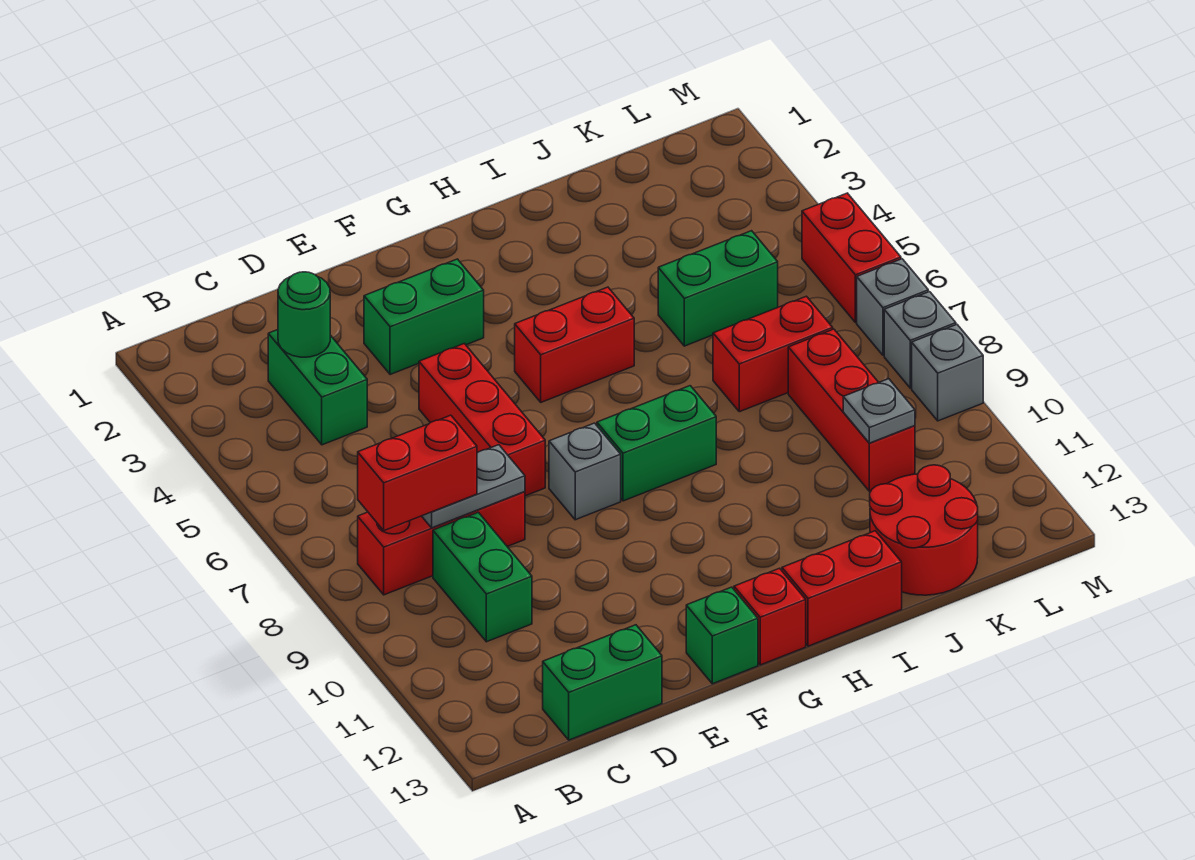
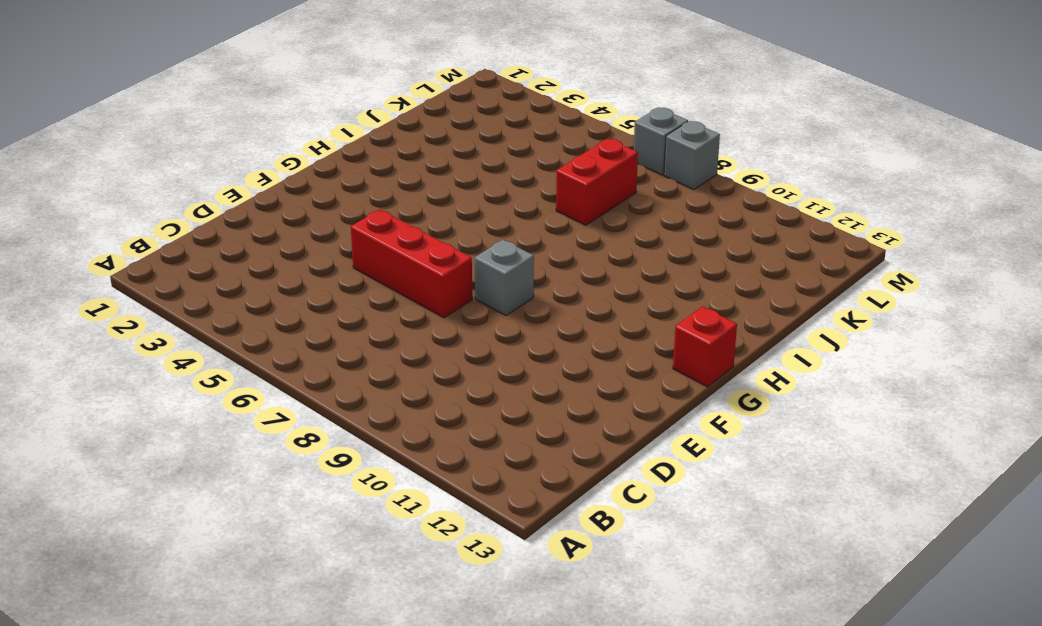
none -> red 1x3 brick [358,492,525,595]
none -> green 1x2 brick [268,330,367,445]
none -> green 1x2 brick [433,512,532,642]

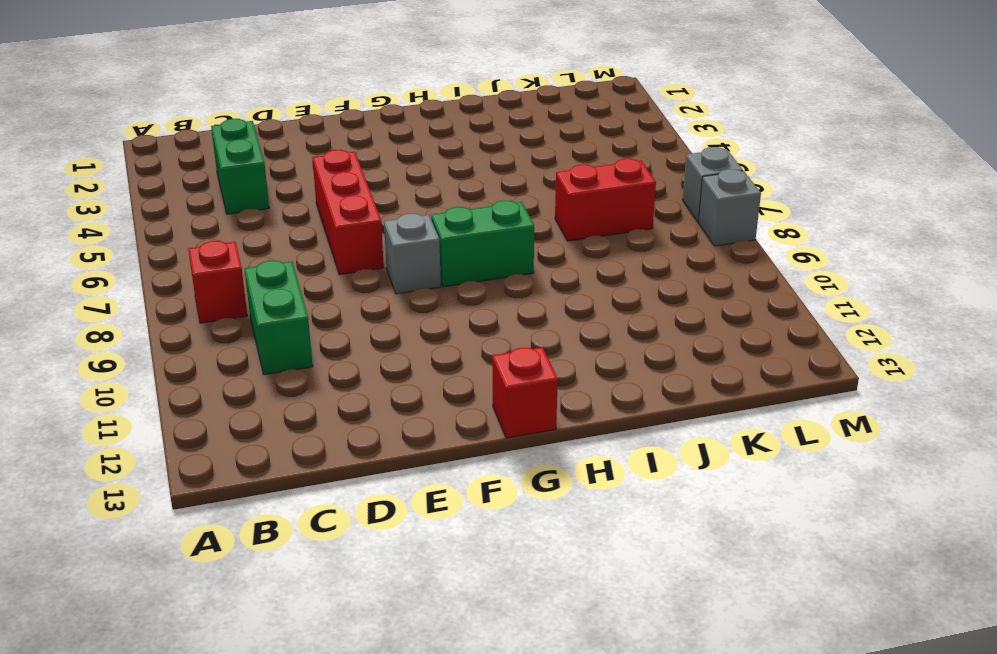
red 1x1 brick [188,241,247,323] -> red 1x3 brick [358,492,525,595]
none -> green 1x2 brick [543,625,662,740]
none -> green 1x2 brick [364,259,484,375]
none -> green 1x1 brick [686,587,758,684]

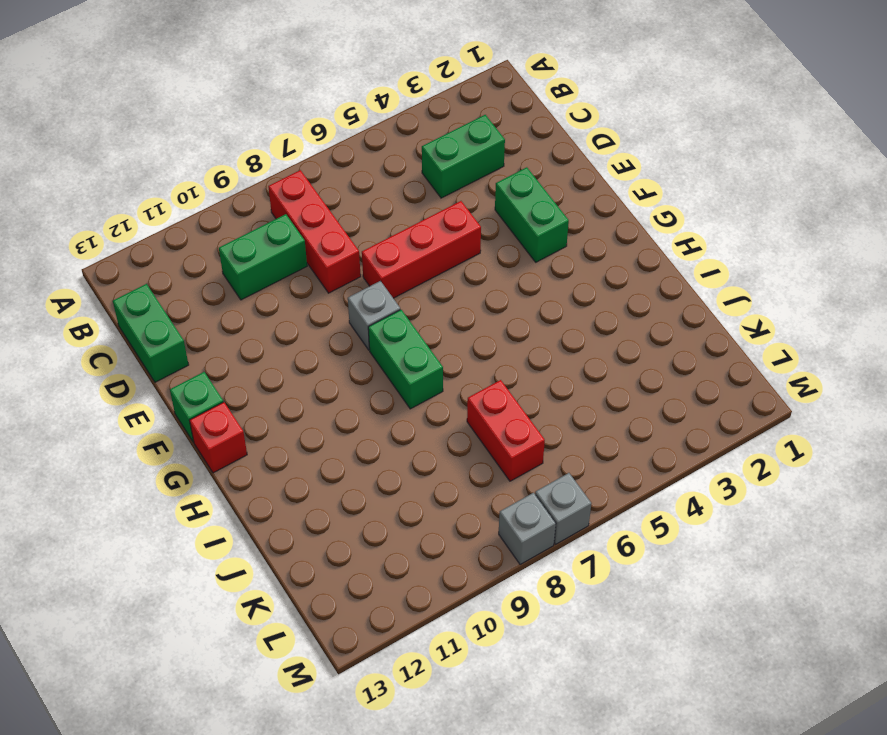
none -> red 1x2 brick [515,287,634,402]
none -> red 1x2 brick [782,531,902,646]
none -> green 1x2 brick [658,231,778,346]

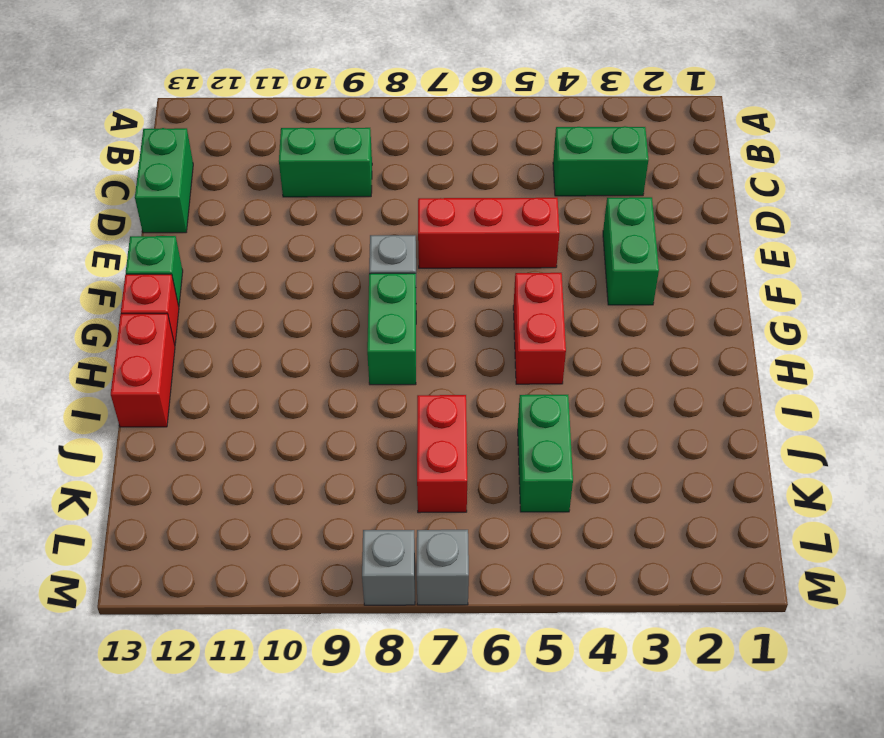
none -> red 1x3 brick [358,492,525,595]
none -> red 2x2 round brick [870,465,978,595]
none -> red 1x3 brick [788,329,915,491]

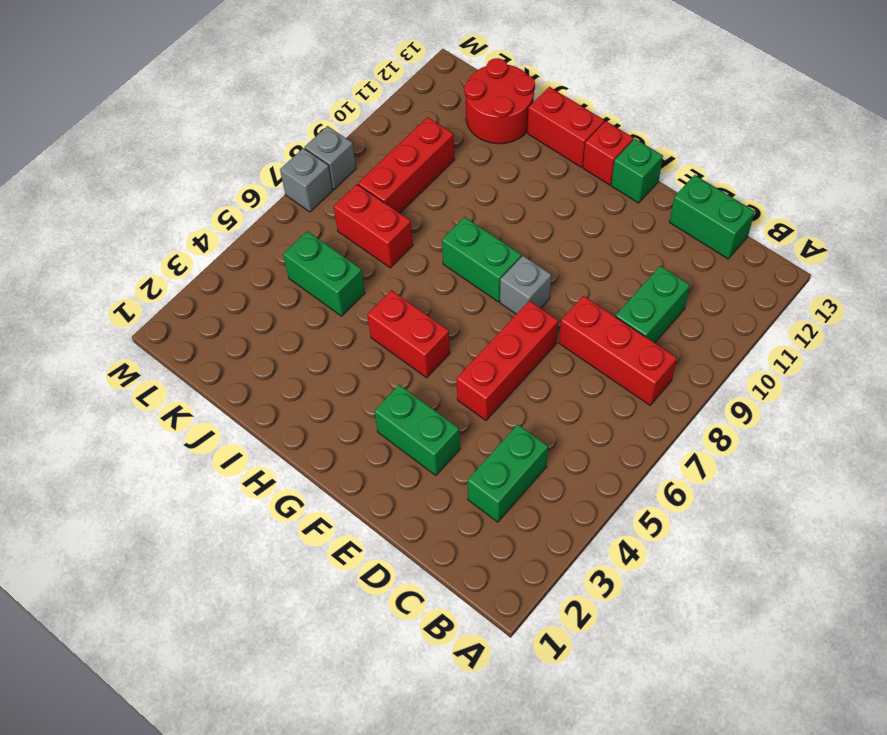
none -> red 1x2 brick [802,193,901,323]
none -> grey 1x1 brick [912,325,983,421]
none -> green 1x1 round brick [278,272,330,357]

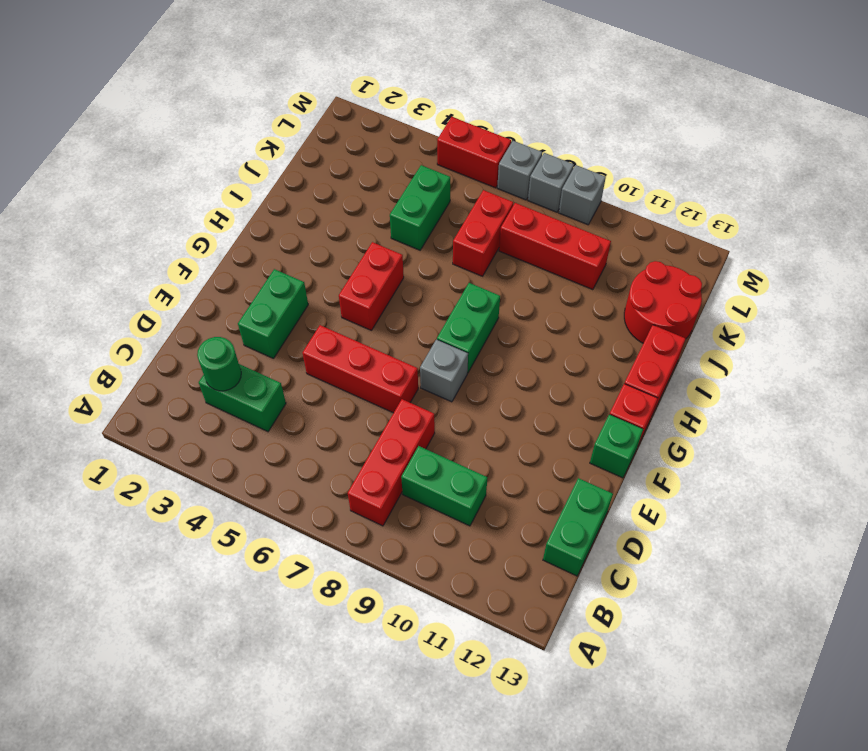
none -> grey 1x2 plate [422,445,525,528]
none -> grey 1x1 plate [843,379,915,443]
none -> red 1x2 brick [358,415,477,530]

